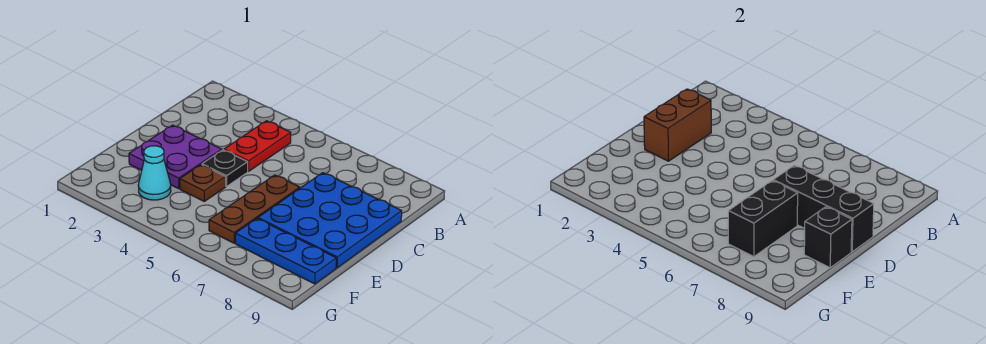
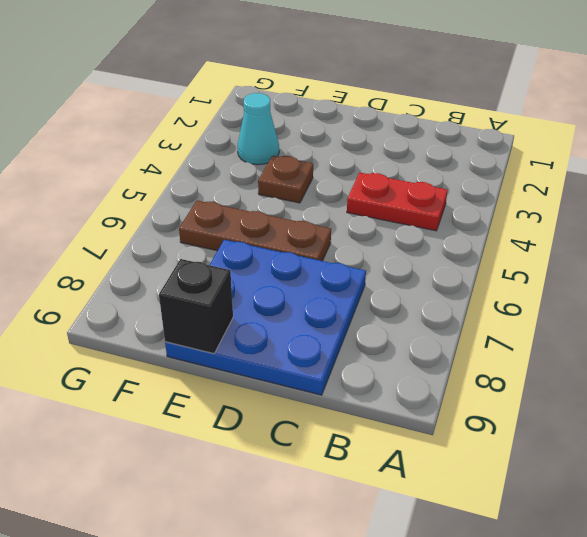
none -> purple 2x2 plate [129,125,222,189]
none -> black 1x1 plate [202,150,248,186]
none -> blue 1x3 plate [235,219,336,284]

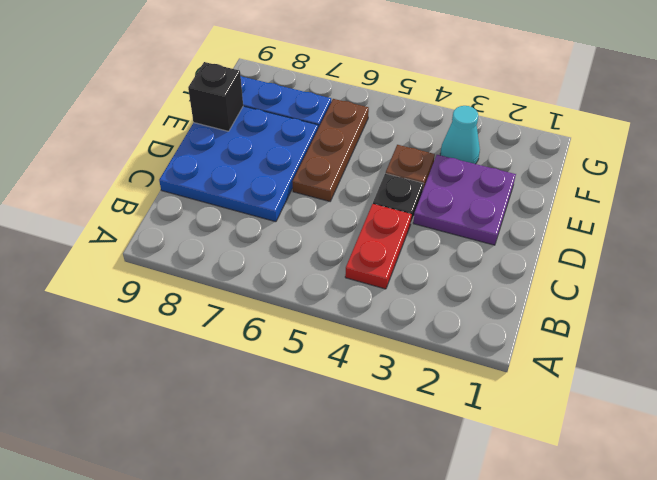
none -> brown 1x2 brick [644,89,711,161]
none -> black 1x3 brick [773,165,874,252]
none -> black 1x2 brick [728,181,798,257]

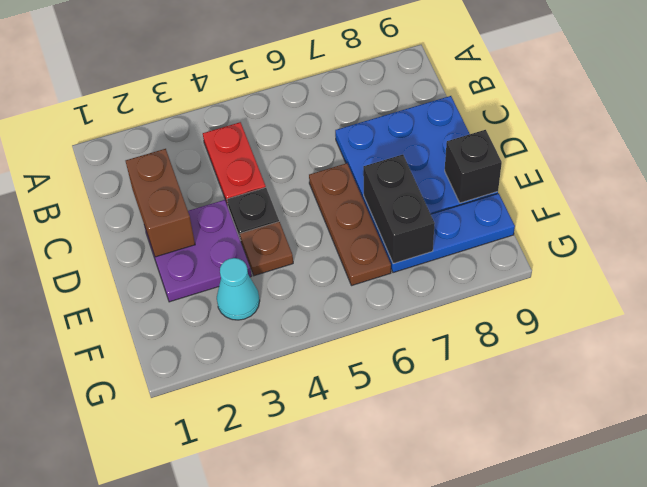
none -> black 1x3 brick [773,165,874,252]

